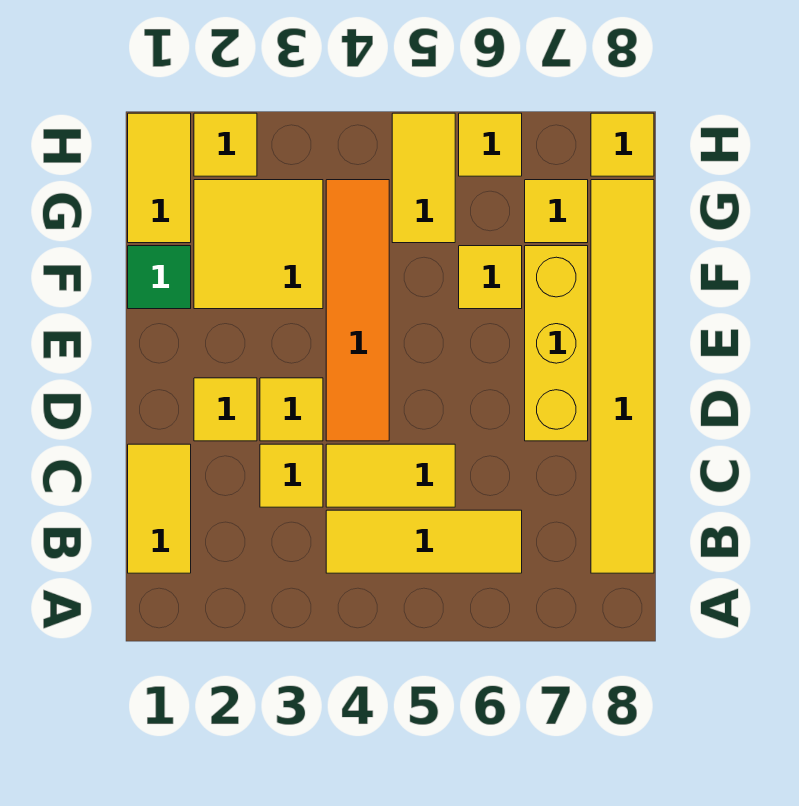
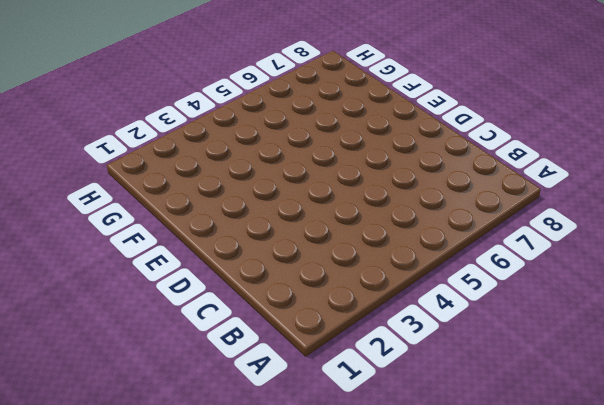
none -> yellow 1x2 tile [128,444,191,573]
none -> yellow 1x3 tile [326,510,522,573]
none -> yellow 1x6 tile [591,180,654,573]

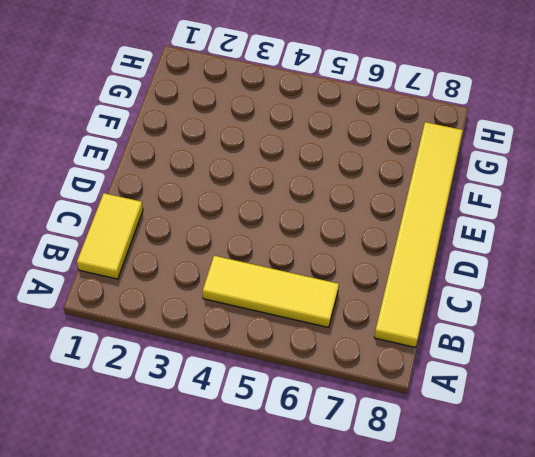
none -> yellow 1x1 tile [260,444,323,507]
none -> yellow 1x2 tile [326,444,455,507]
none -> yellow 1x1 tile [194,378,257,441]

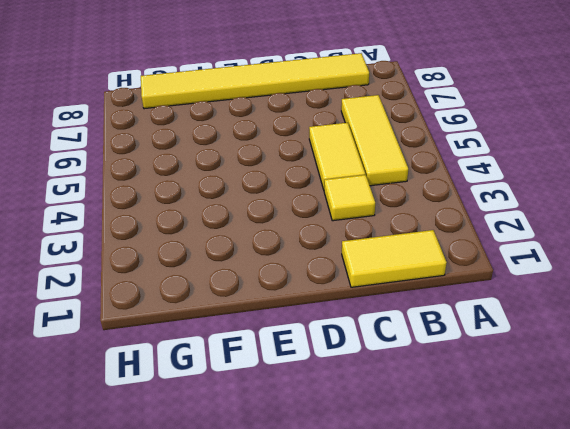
none -> yellow 1x1 tile [194,378,257,441]
none -> yellow 1x1 tile [260,378,323,441]
none -> orange 1x4 tile [326,180,389,441]

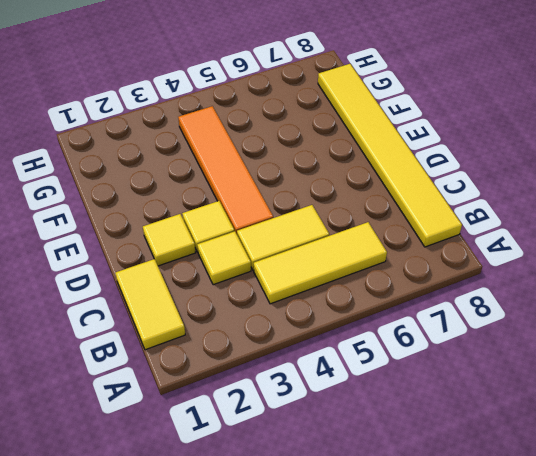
none -> yellow 1x3 brick [525,246,588,441]
none -> green 1x1 tile [128,246,191,309]
none -> yellow 2x2 tile [194,180,323,309]

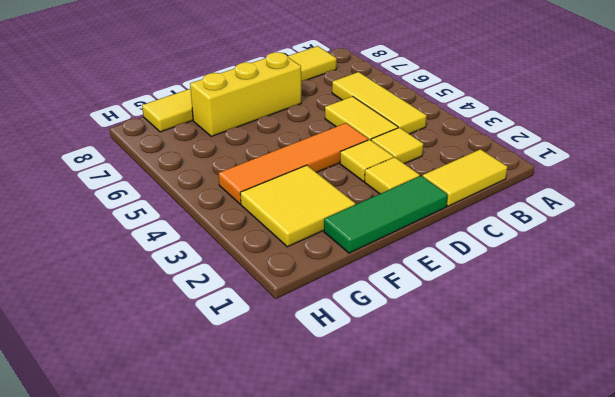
green 1x3 tile [324,176,448,253] -> green 1x1 tile [128,246,191,309]
none -> yellow 1x1 tile [459,246,522,309]
none -> yellow 1x2 tile [128,113,191,243]
none -> yellow 1x2 tile [392,113,455,243]

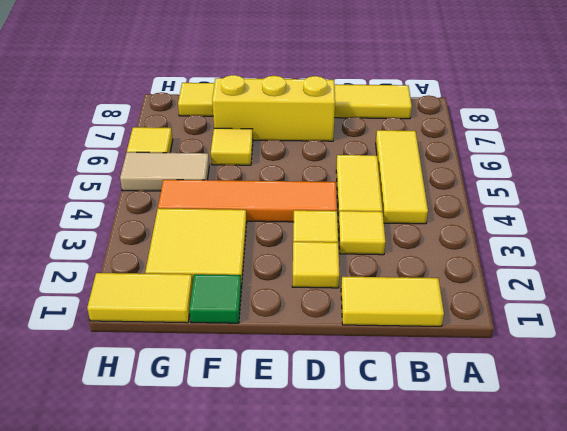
tan 1x2 tile [120,152,209,191] -> yellow 1x2 tile [392,113,455,243]
none -> yellow 1x1 tile [525,180,588,243]
none -> yellow 1x1 tile [194,113,257,176]
none -> yellow 1x1 tile [591,113,654,176]

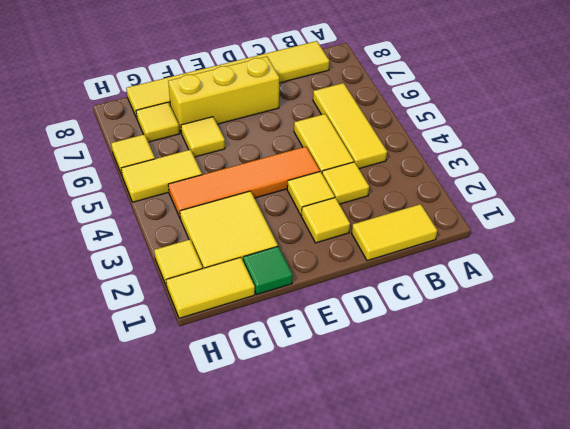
none -> yellow 1x1 tile [591,113,654,176]

